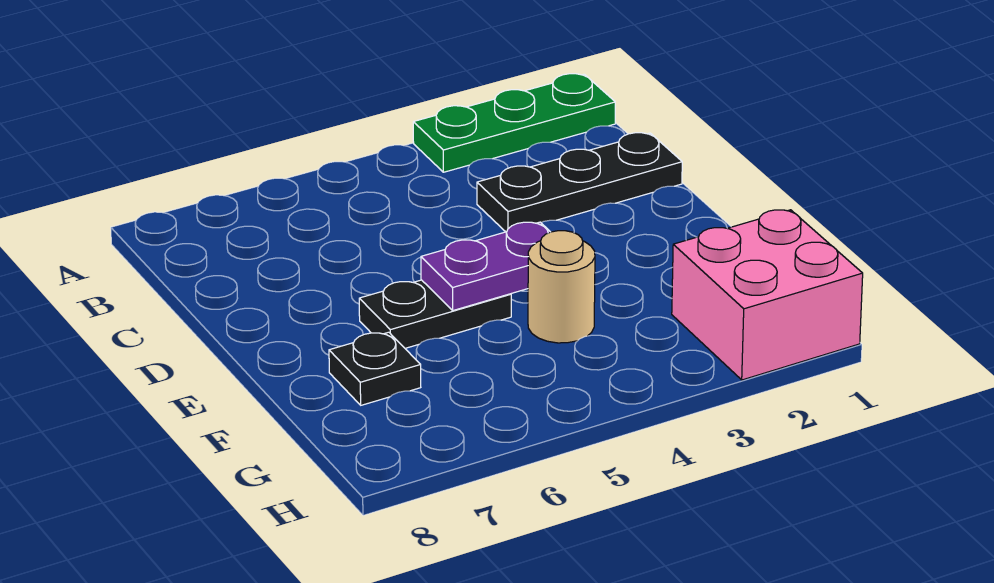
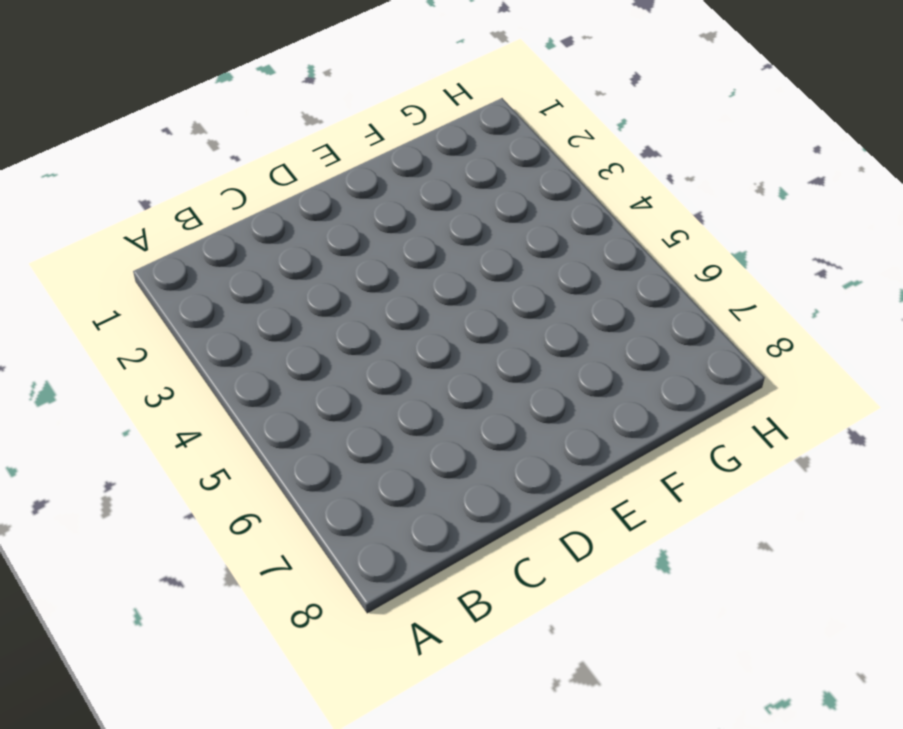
none -> green 1x3 plate [413,74,615,172]
none -> black 1x3 plate [477,133,682,232]

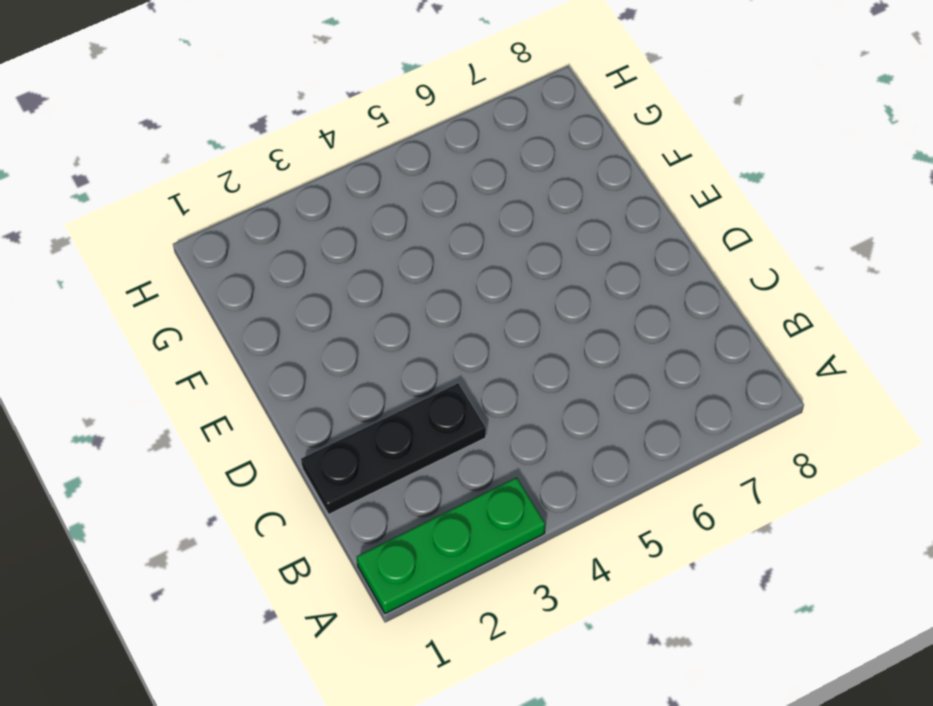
none -> black 1x2 plate [359,280,511,348]
none -> tan 1x1 round brick [528,231,595,343]

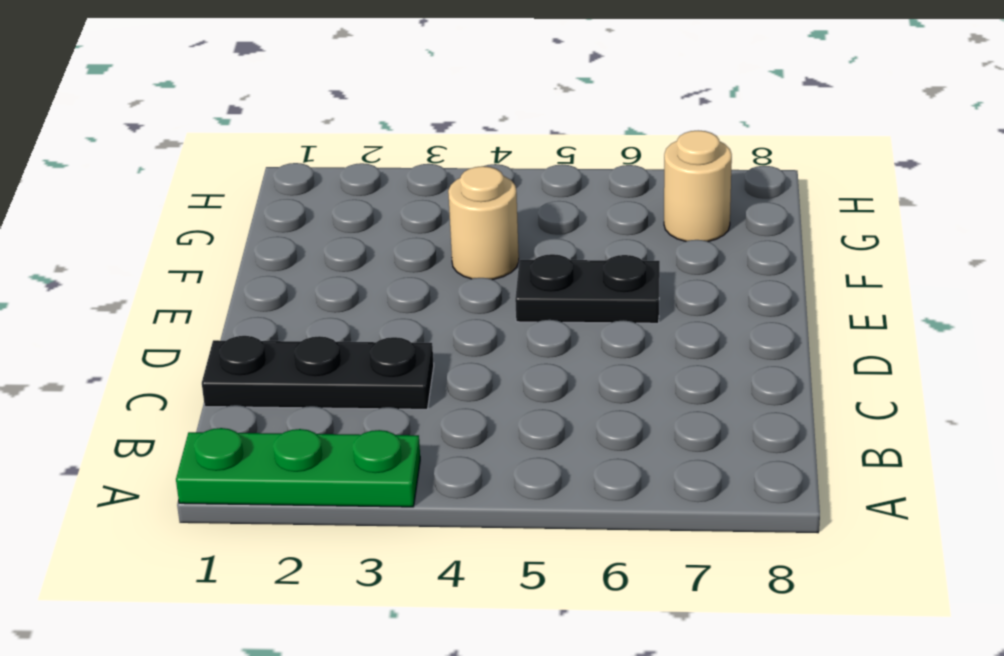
tan 1x1 round brick [664,131,732,242] -> none
none -> black 1x1 plate [329,332,421,405]
none -> pink 2x2 brick [672,210,863,380]

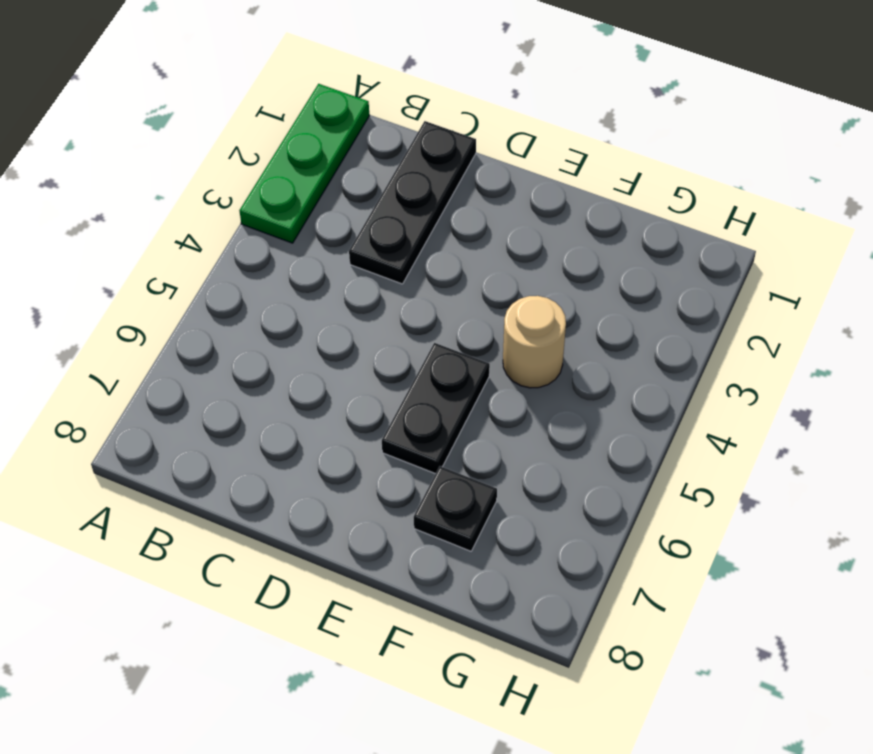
none -> pink 2x2 brick [672,210,863,380]
none -> purple 1x2 plate [421,222,550,310]

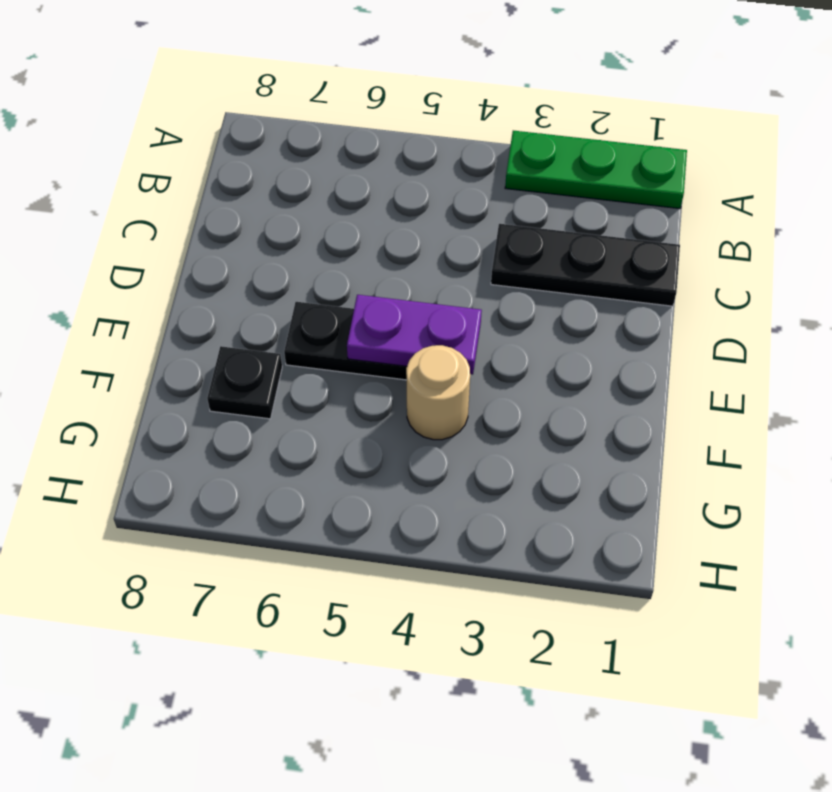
none -> pink 2x2 brick [672,210,863,380]

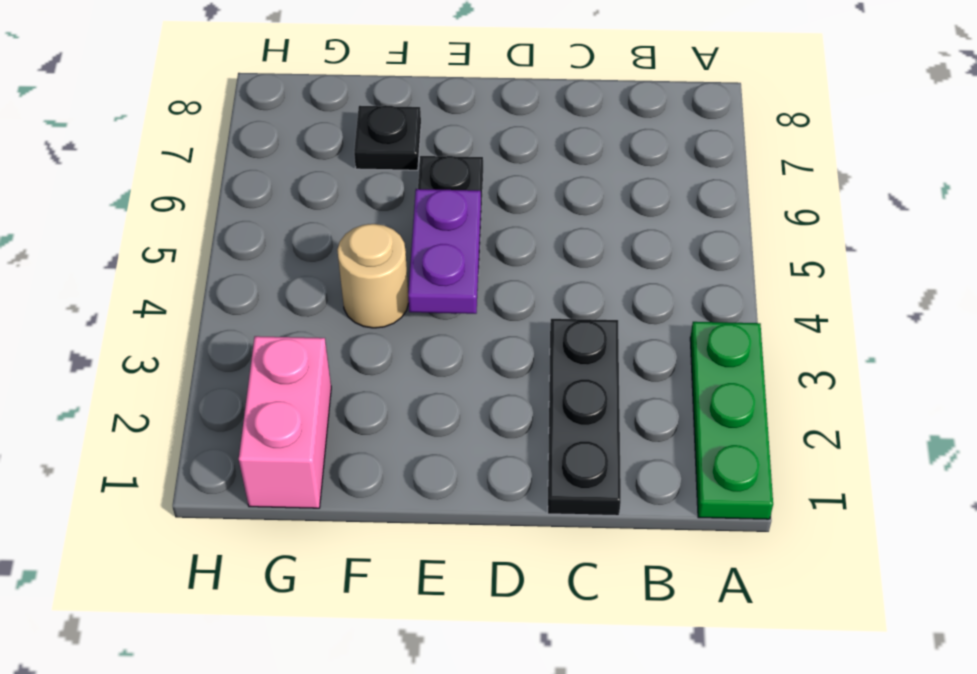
pink 1x2 brick [239,336,331,508] -> pink 2x2 brick [672,210,863,380]

